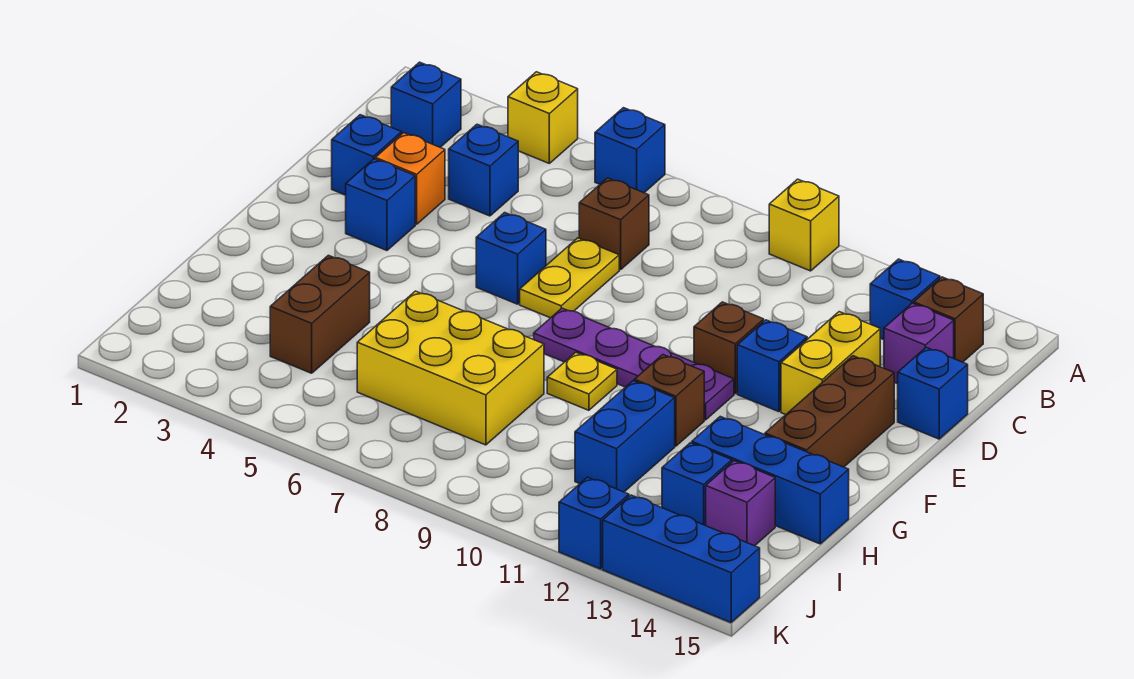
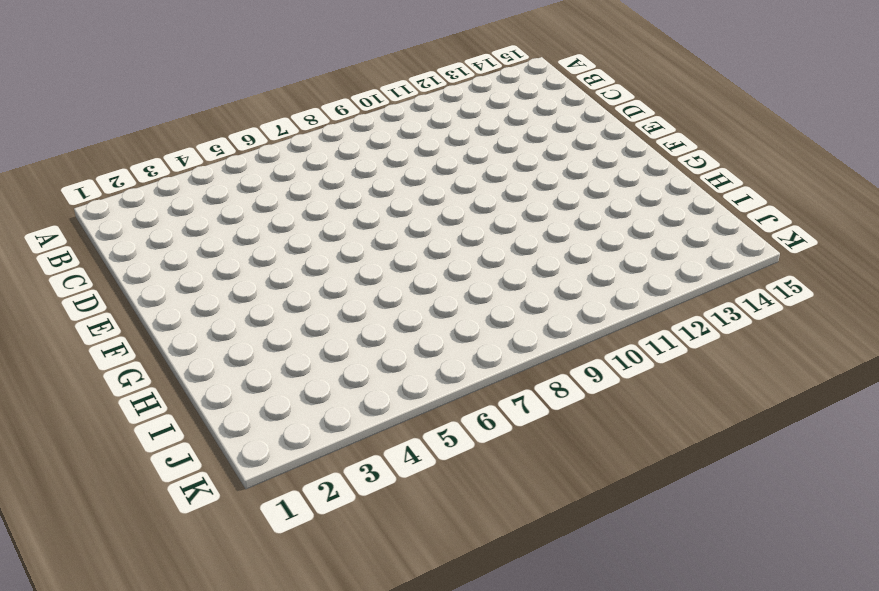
none -> yellow 1x1 brick [508,72,578,163]
none -> blue 1x1 brick [595,108,665,193]
none -> yellow 1x1 brick [769,179,839,271]
none -> blue 1x1 brick [391,62,461,147]

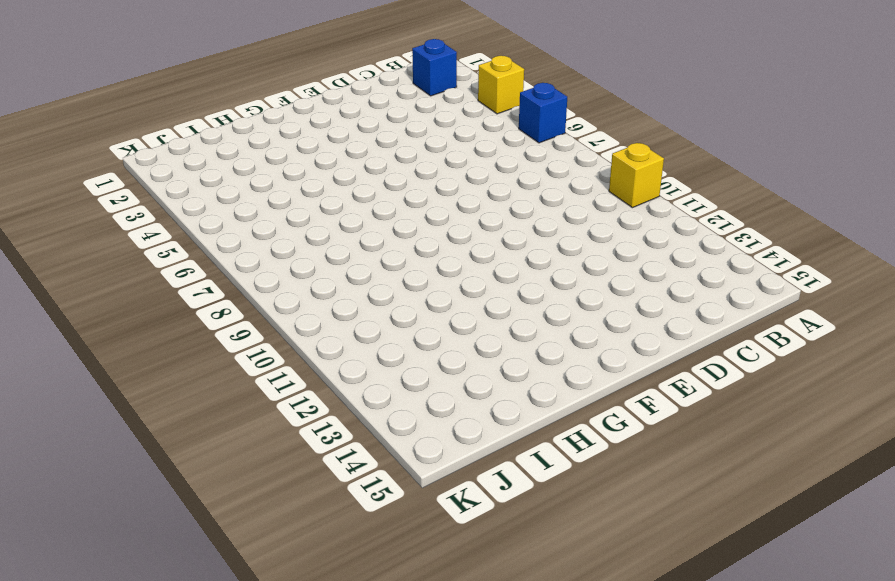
none -> blue 1x1 brick [870,259,940,340]
none -> brown 1x1 brick [914,277,983,362]
none -> blue 1x1 brick [449,124,518,216]
none -> brown 1x1 brick [579,178,649,270]

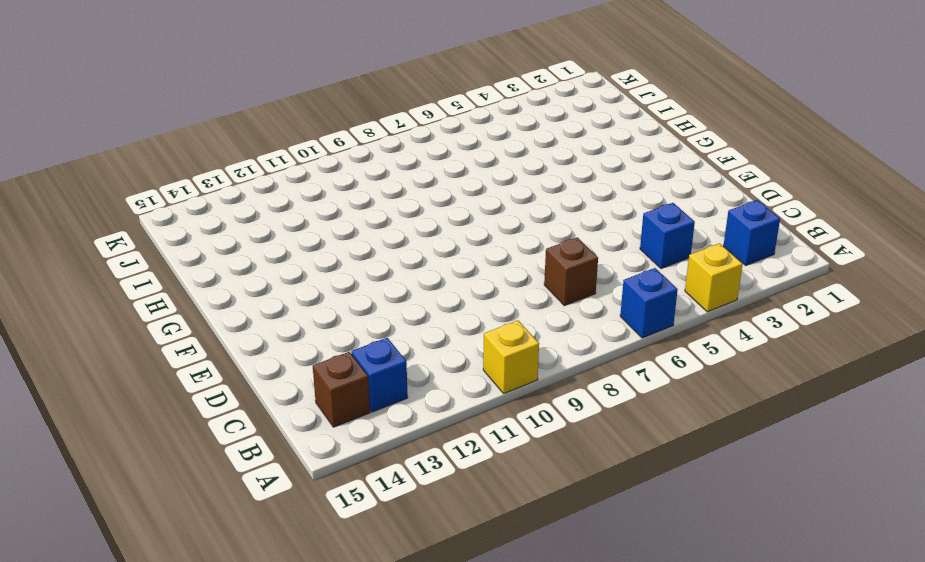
none -> purple 1x1 brick [884,303,954,384]
none -> blue 1x1 brick [332,115,402,195]
none -> orange 1x1 brick [375,133,445,224]
none -> yellow 1x2 plate [520,238,619,318]

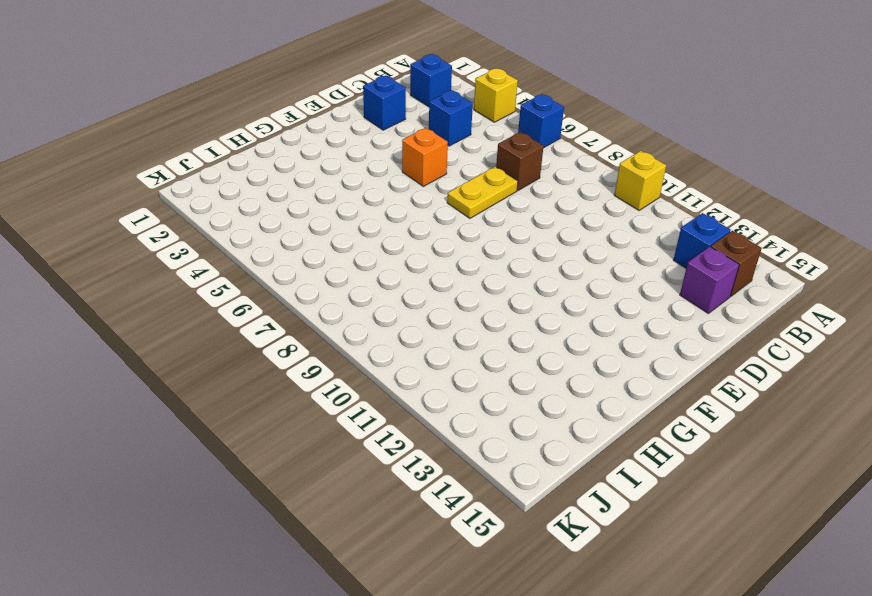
orange 1x1 brick [402,128,448,186] -> orange 1x1 brick moved to [375,133,445,224]
none -> yellow 1x2 brick [781,312,880,415]
none -> blue 1x1 brick [898,347,968,439]
none -> blue 1x1 brick [346,159,415,250]
none -> blue 1x1 brick [476,213,546,304]

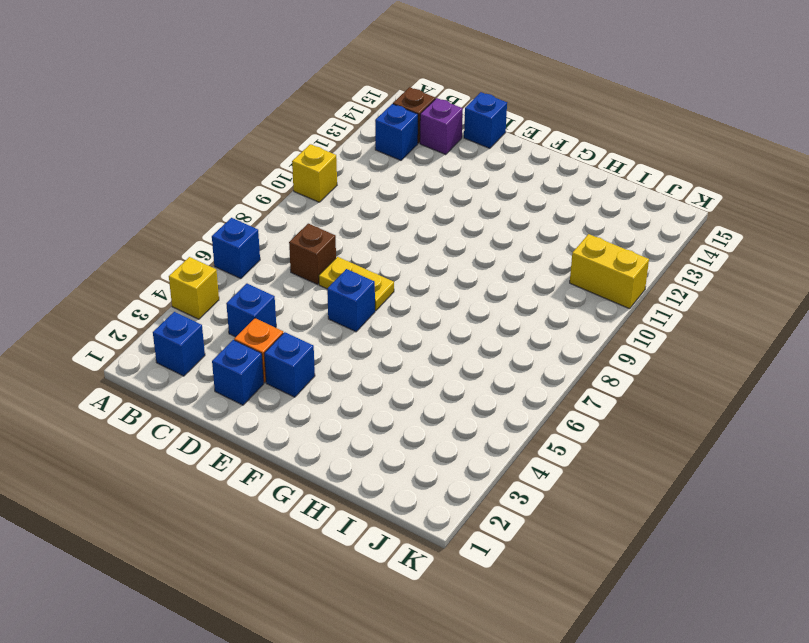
yellow 1x2 brick [570,234,649,309] -> yellow 1x2 brick moved to [781,312,880,415]
none -> brown 1x1 brick [694,302,764,394]
none -> blue 1x1 brick [737,320,807,412]
none -> brown 1x3 brick [765,356,894,467]
none -> purple 1x4 plate [534,308,734,420]

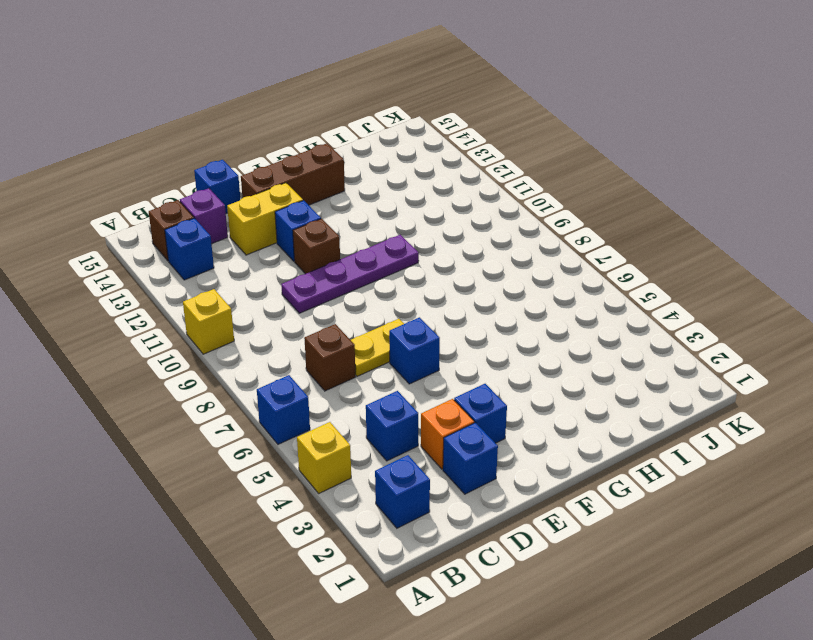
purple 1x4 plate [281,235,419,313] -> purple 1x4 plate turned to [534,308,734,420]
none -> yellow 1x1 plate [547,352,617,410]
none -> brown 1x1 brick [634,355,704,446]
none -> brown 1x2 brick [270,255,370,373]
none -> yellow 2x3 brick [357,291,544,445]

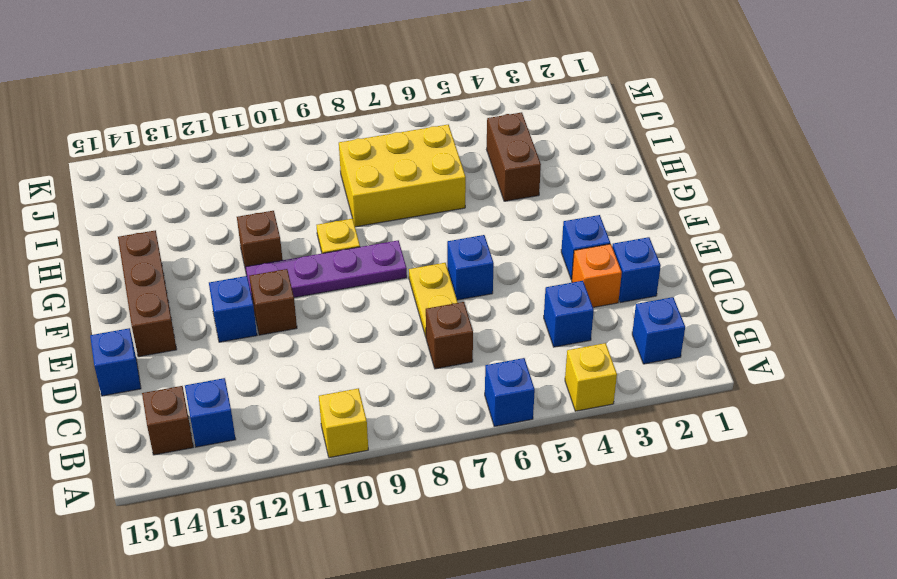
none -> purple 1x1 brick [884,303,954,384]
none -> yellow 1x2 brick [781,312,880,415]
none -> blue 1x2 brick [575,381,675,492]
none -> blue 1x3 brick [692,417,849,544]

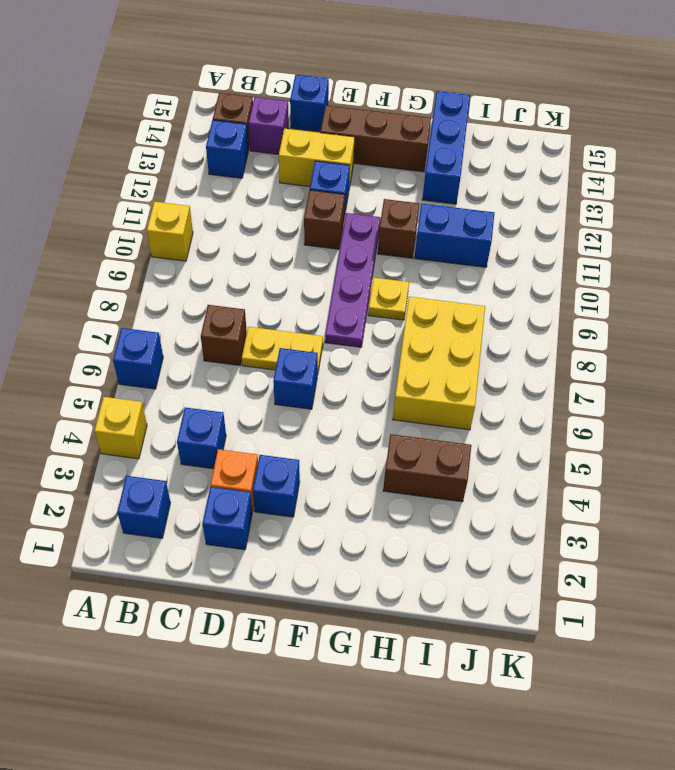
none -> blue 1x1 brick [662,443,732,526]
none -> purple 1x1 brick [706,461,775,546]
none -> blue 1x1 brick [559,477,629,569]
none -> blue 1x3 brick [603,495,760,623]

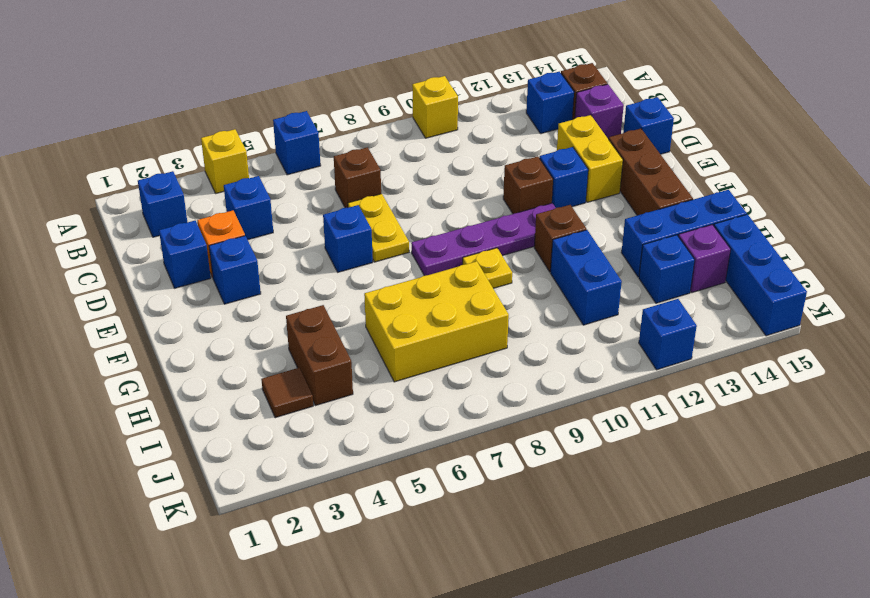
brown 1x1 tile [261,368,313,418] -> none
blue 1x3 brick [714,214,807,336] -> blue 1x3 brick turned to [603,495,760,623]

